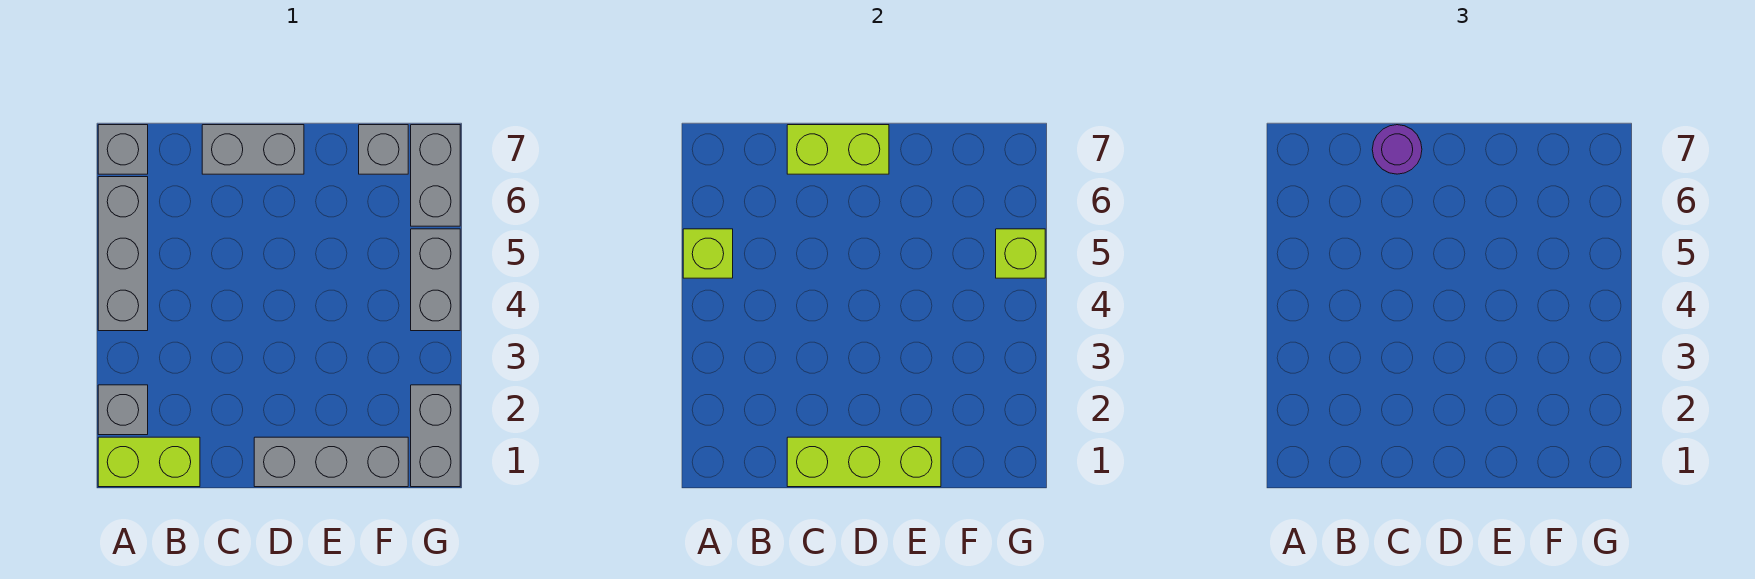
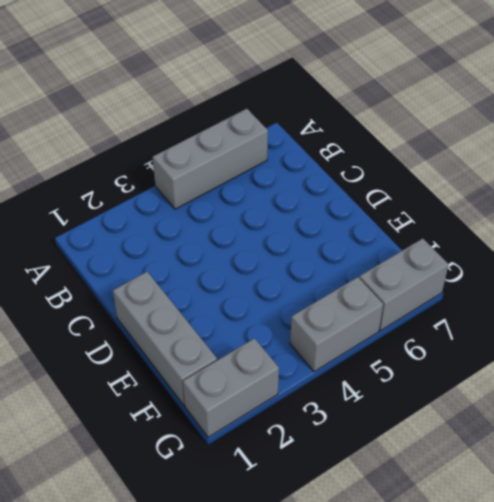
none -> lime 1x2 brick [98,437,200,487]
none -> grey 1x1 brick [98,385,148,435]
none -> grey 1x1 brick [98,125,148,174]

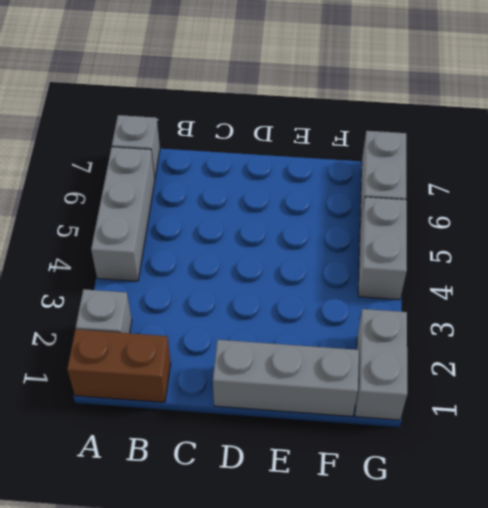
brown 1x2 brick [67,329,171,402] -> lime 1x2 brick [98,437,200,487]
none -> grey 1x2 brick [202,125,304,174]
none -> grey 1x1 brick [359,125,408,174]
none -> lime 1x1 brick [683,229,733,278]

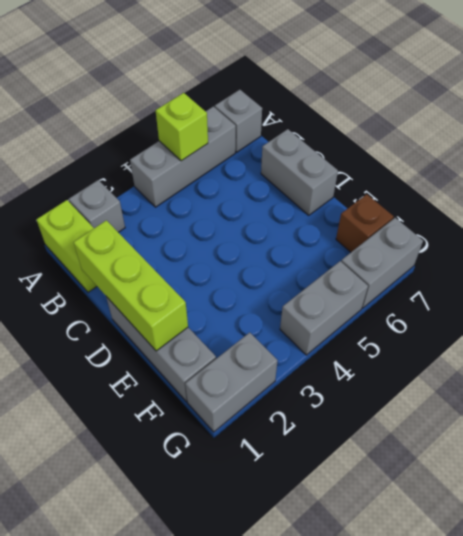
brown 1x1 brick [336,194,394,252] -> grey 1x1 brick [359,125,408,174]
none -> lime 1x2 brick [787,125,889,174]
none -> lime 1x1 brick [996,229,1045,278]
none -> purple 1x1 round brick [1372,125,1422,174]

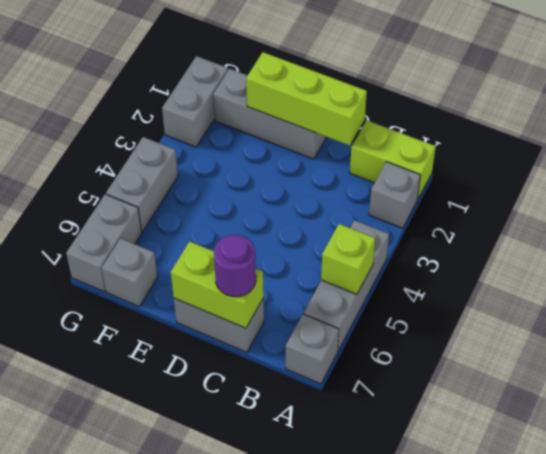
none -> lime 1x1 brick [996,229,1045,278]

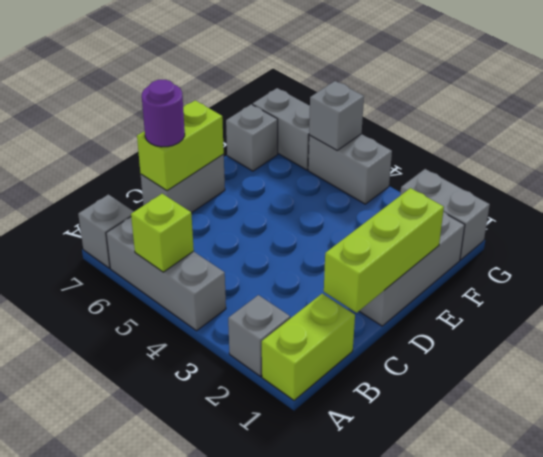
grey 1x1 brick [309,81,364,150] -> lime 1x1 brick [996,229,1045,278]

